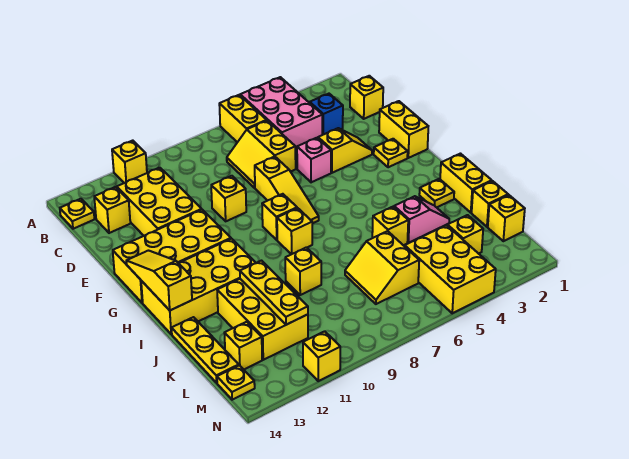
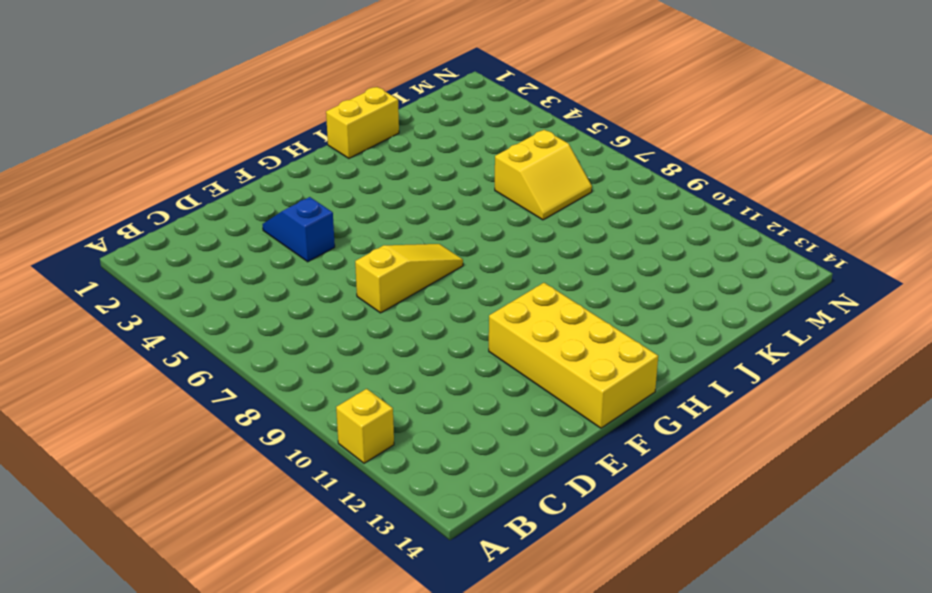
blue 1x2 slope [262,197,335,262] -> yellow 1x2 slope [318,128,372,173]
none -> pink 2x3 brick [240,77,322,150]
none -> yellow 1x2 brick [219,95,267,142]
none -> yellow 1x1 plate [60,199,94,229]
none -> yellow 1x1 brick [350,76,383,119]

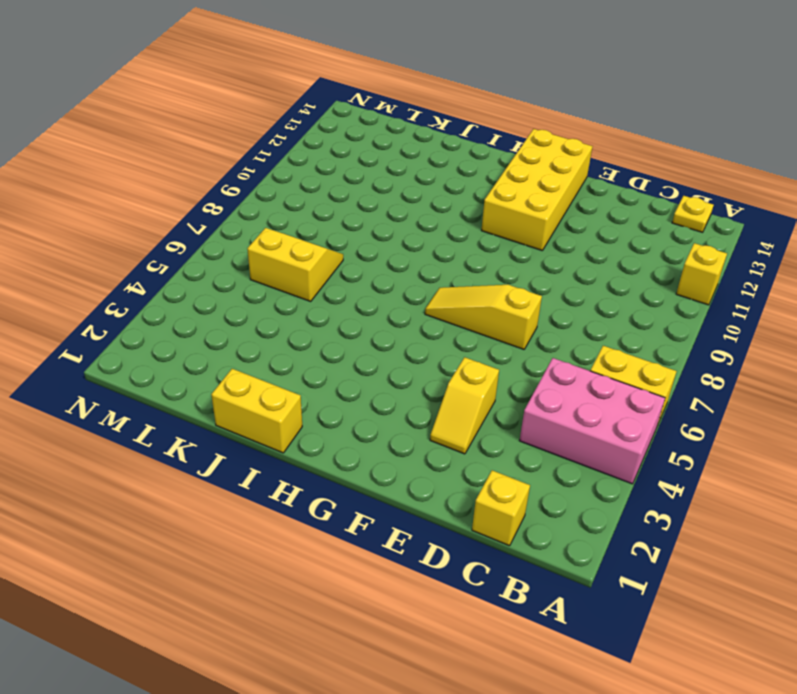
none -> blue 1x1 brick [310,94,343,135]
none -> yellow 2x2 slope [227,121,296,188]
none -> yellow 2x3 brick [117,168,202,236]
none -> yellow 1x1 brick [94,187,130,233]

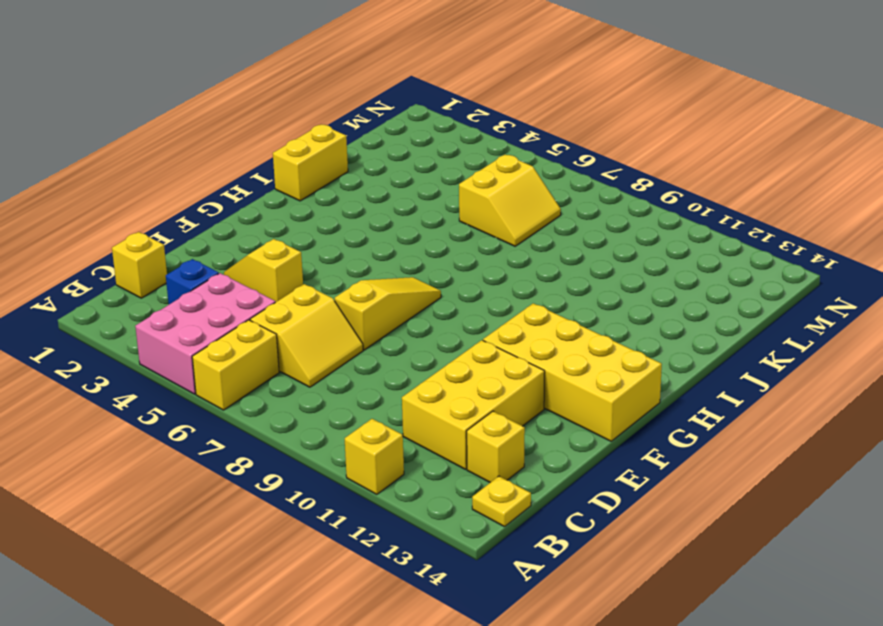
none -> yellow 1x2 brick [379,101,428,158]
none -> pink 1x1 brick [297,138,331,182]
none -> yellow 1x1 brick [211,176,246,221]
none -> yellow 1x1 plate [374,139,408,167]

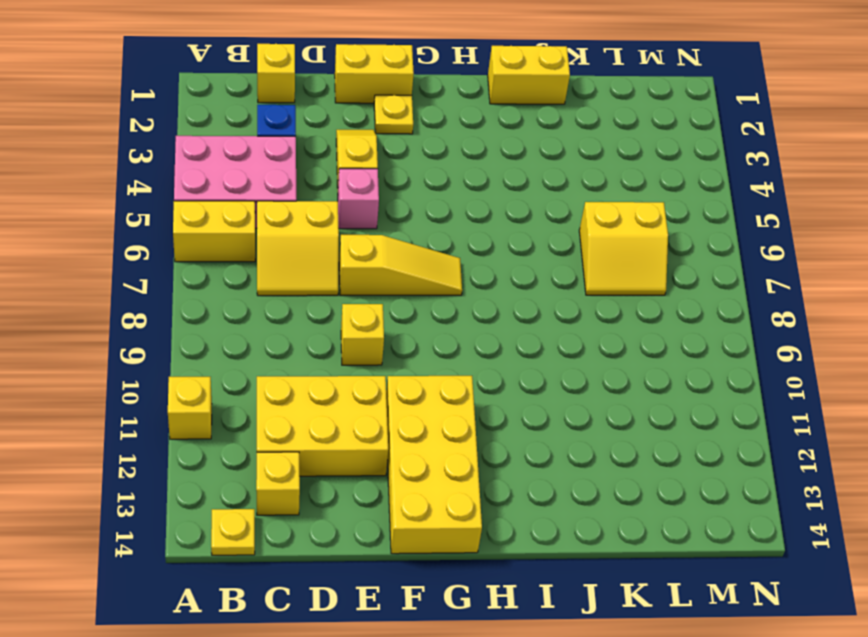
none -> yellow 1x1 brick [262,194,297,240]
none -> yellow 1x1 brick [277,208,312,254]
none -> yellow 2x4 brick [141,239,256,334]
none -> yellow 1x1 plate [419,179,454,207]

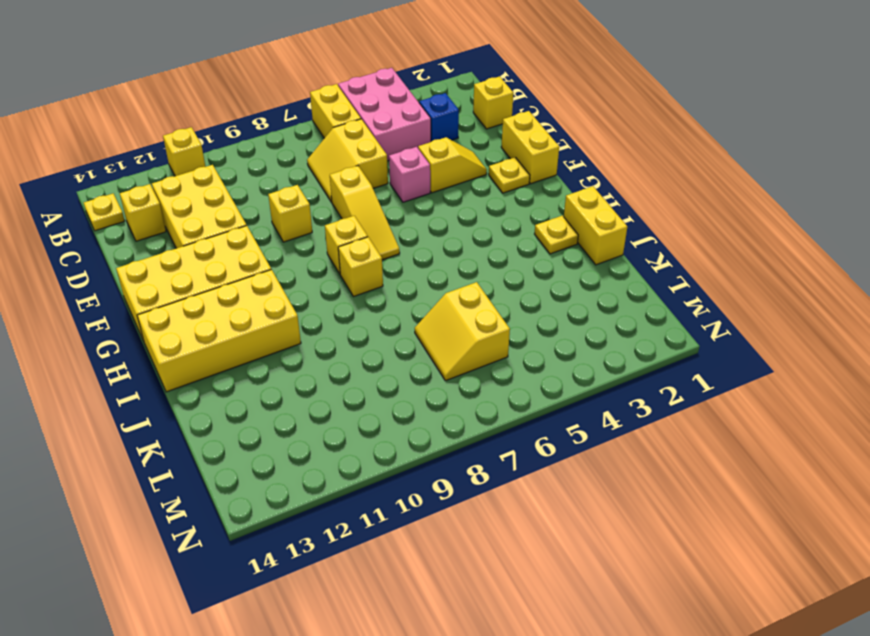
none -> pink 1x2 slope [394,196,449,243]
none -> yellow 1x1 brick [372,207,408,245]
none -> yellow 1x1 brick [285,247,321,295]
none -> yellow 2x3 brick [217,279,308,360]

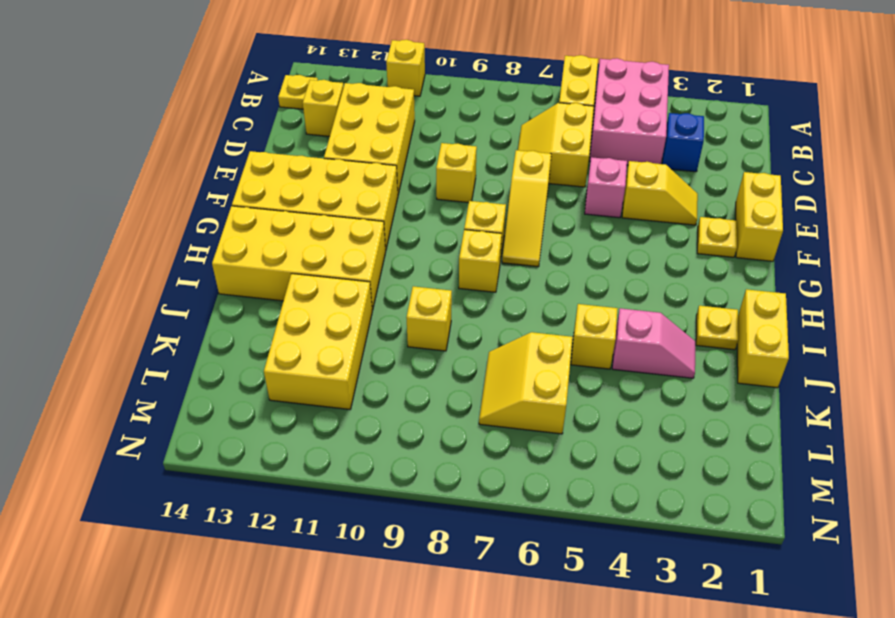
none -> yellow 1x1 brick [350,76,383,119]
none -> yellow 1x3 plate [172,317,239,383]
none -> yellow 1x1 brick [472,181,508,227]
none -> yellow 1x1 brick [488,195,525,241]

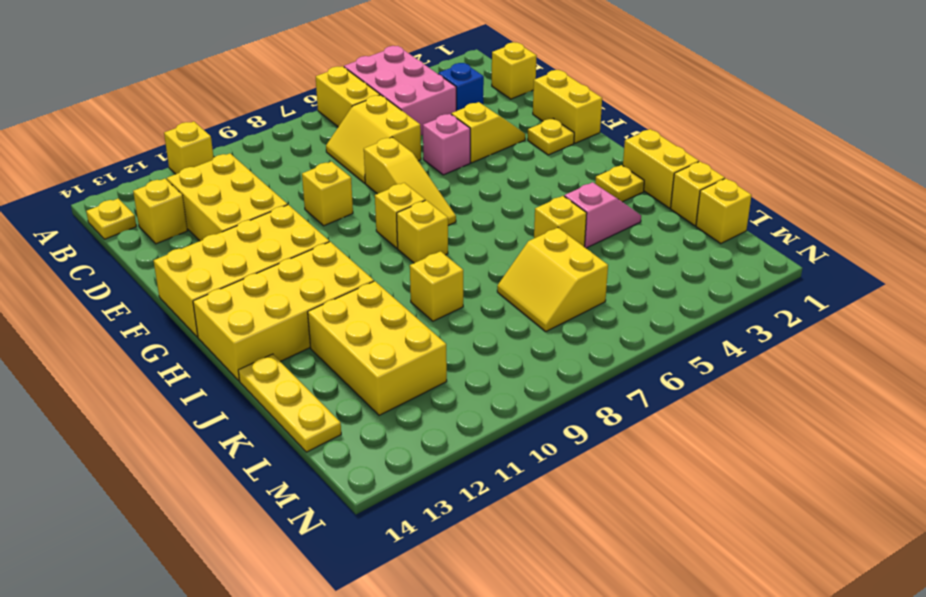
none -> yellow 1x1 brick [447,215,483,254]
none -> yellow 2x3 brick [405,225,496,313]
none -> yellow 1x1 brick [224,322,262,370]
none -> yellow 1x1 plate [217,365,255,400]

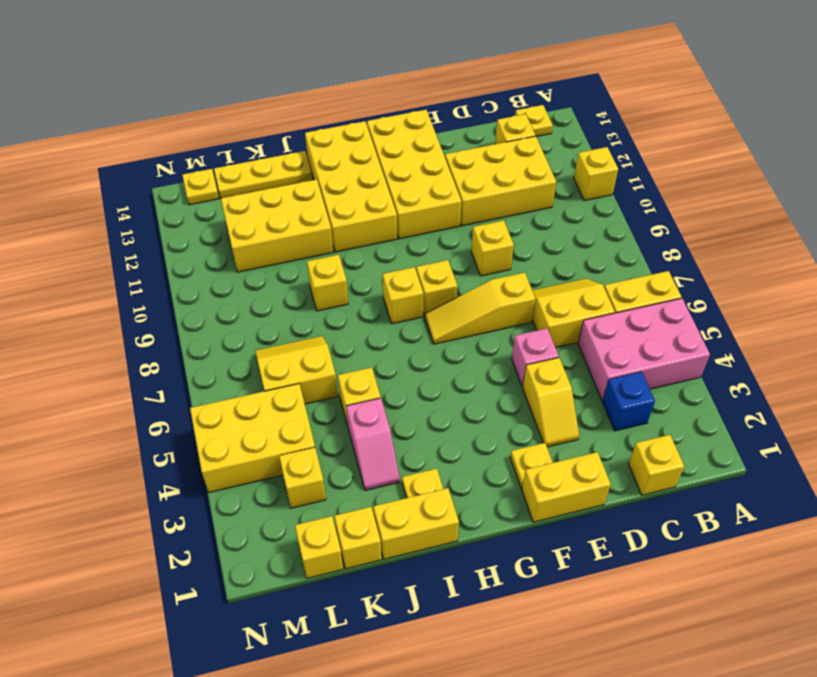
none -> yellow 1x1 brick [224,322,262,370]
none -> yellow 1x1 brick [303,331,340,381]
none -> yellow 1x3 slope [126,251,192,310]
none -> yellow 1x3 plate [240,261,308,325]

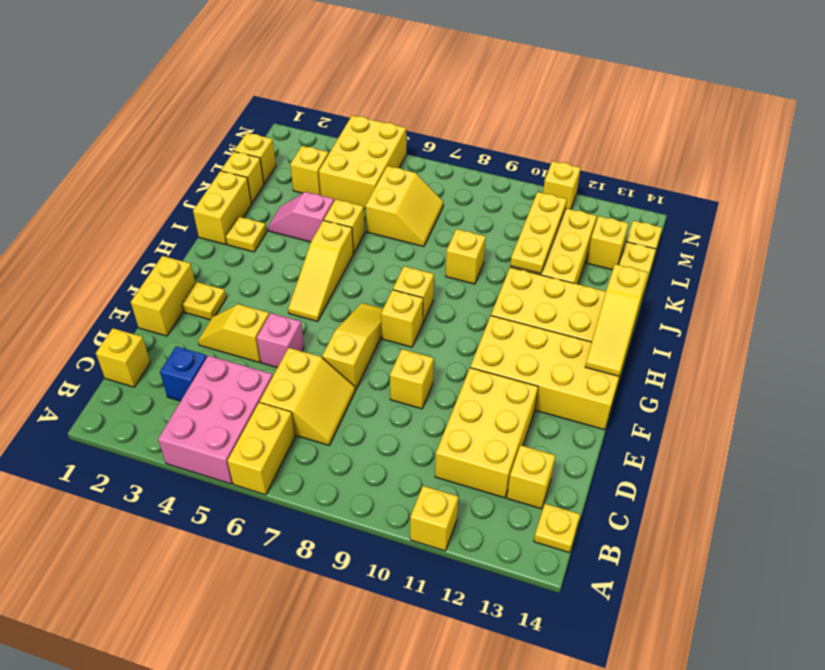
yellow 1x3 slope [288,220,354,321] -> none

